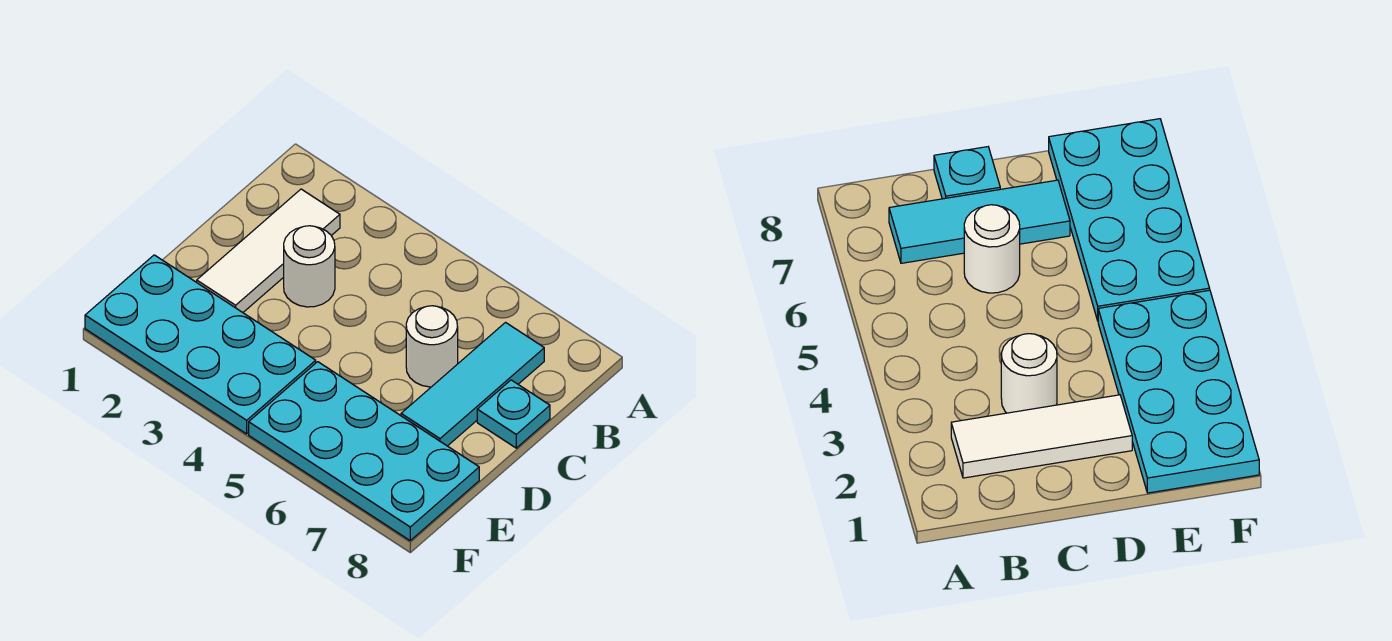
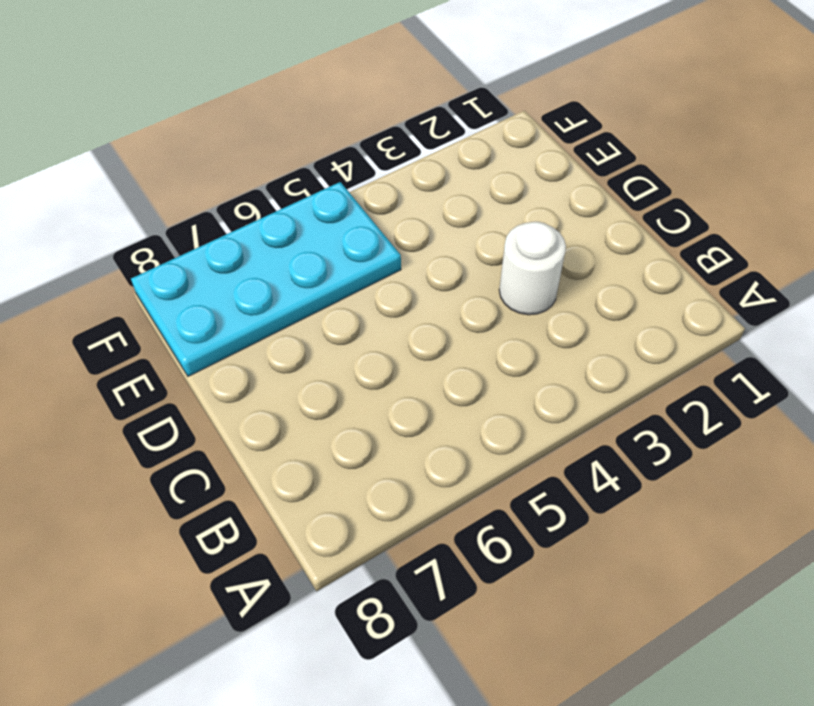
none -> white 1x3 tile [197,189,340,312]
none -> cyan 1x3 tile [401,323,544,446]

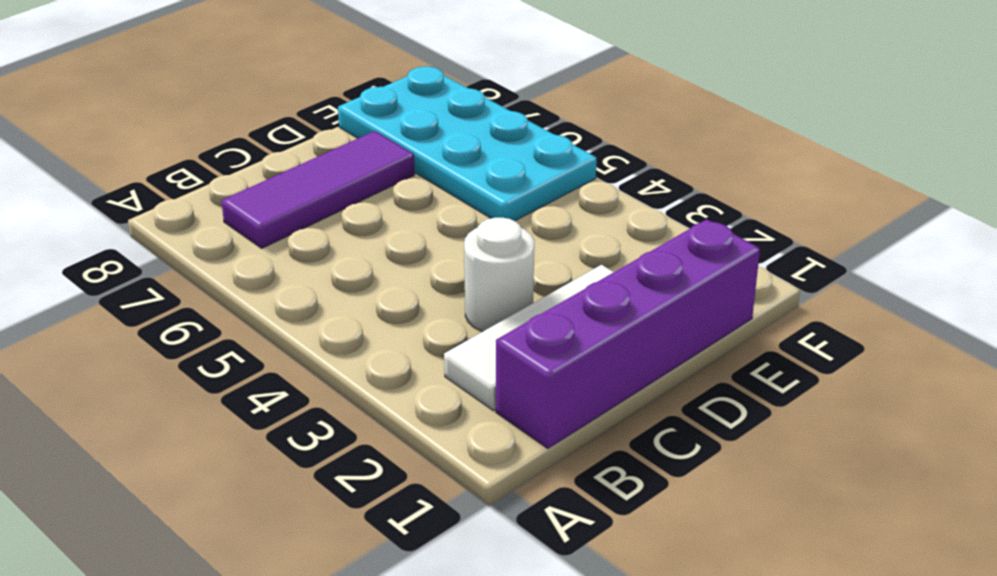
purple 1x4 brick [496,219,760,448] -> cyan 2x4 plate [85,255,316,434]
purple 1x3 tile [221,131,415,248] -> cyan 1x3 tile [401,323,544,446]
none -> white 1x1 round brick [406,306,458,387]
none -> cyan 1x1 plate [477,380,550,448]

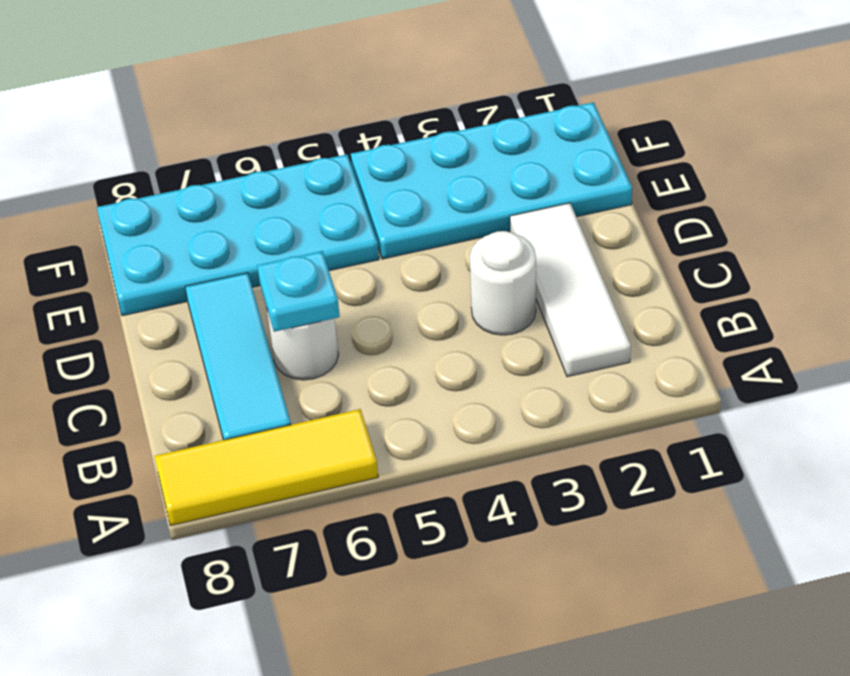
yellow 1x3 tile [154,409,378,526] -> none
cyan 1x1 plate [257,251,340,332] -> cyan 1x1 plate moved to [477,380,550,448]

